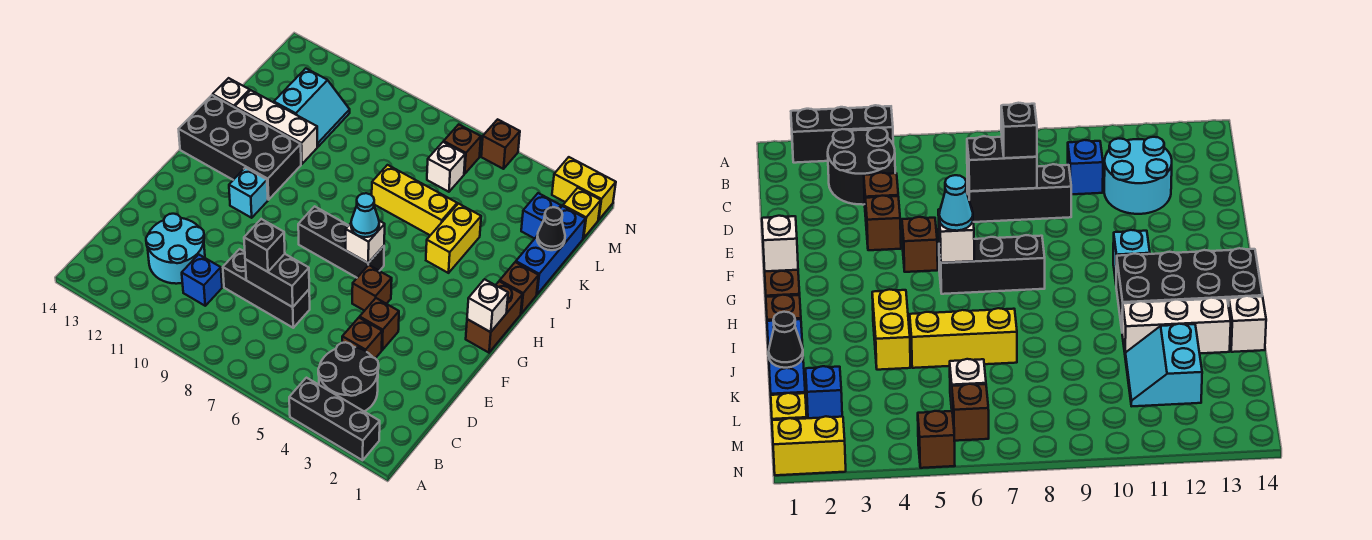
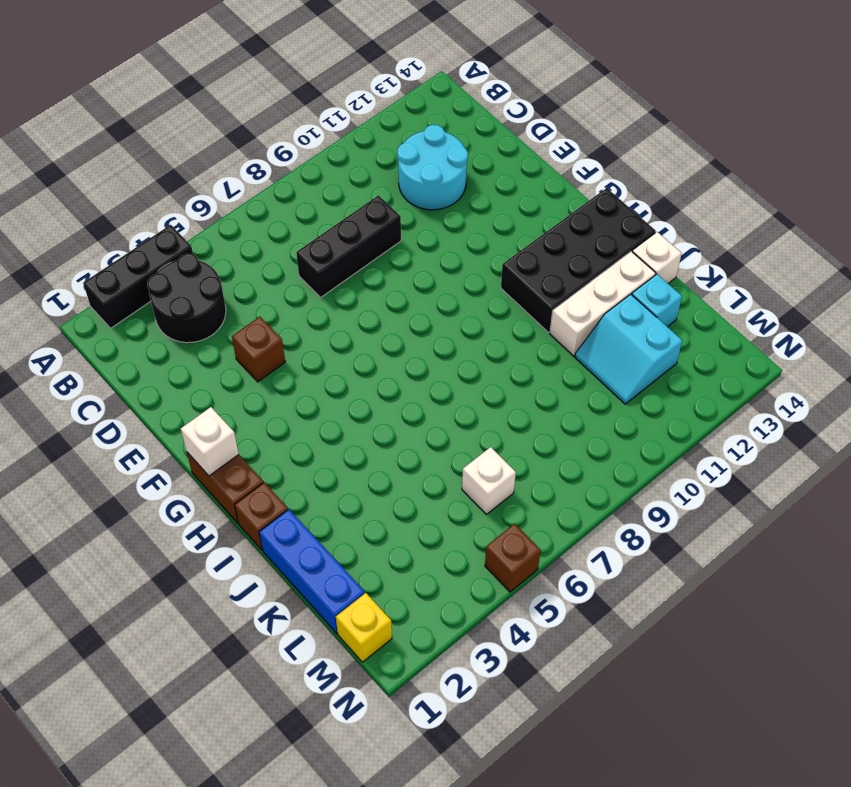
cyan 1x1 brick [632,274,682,327] -> cyan 1x1 brick moved to [229,168,268,218]
none -> blue 1x1 brick [182,254,222,306]
none -> brown 1x1 brick [342,318,382,358]
none -> brown 1x1 brick [352,265,392,311]
none -> black 1x3 brick [298,206,384,278]

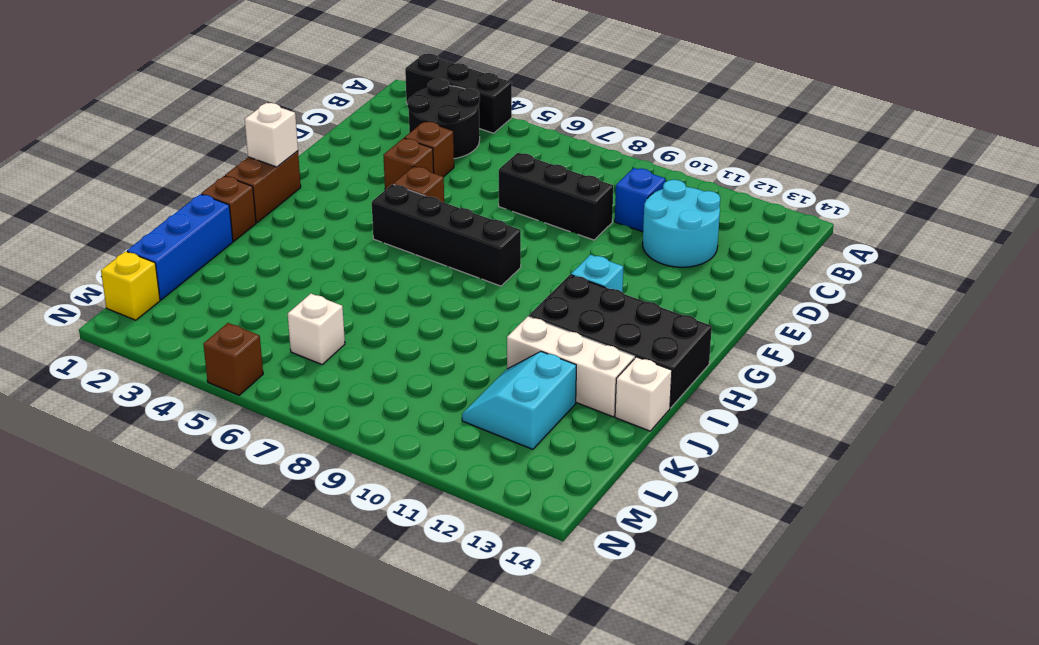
black 1x4 brick [372,184,521,286] -> black 1x3 brick [298,206,384,278]
none -> yellow 1x2 brick [426,204,481,273]
none -> yellow 1x3 brick [372,165,457,235]
none -> blue 1x1 brick [521,193,561,239]
none -> brown 1x1 brick [444,124,481,174]

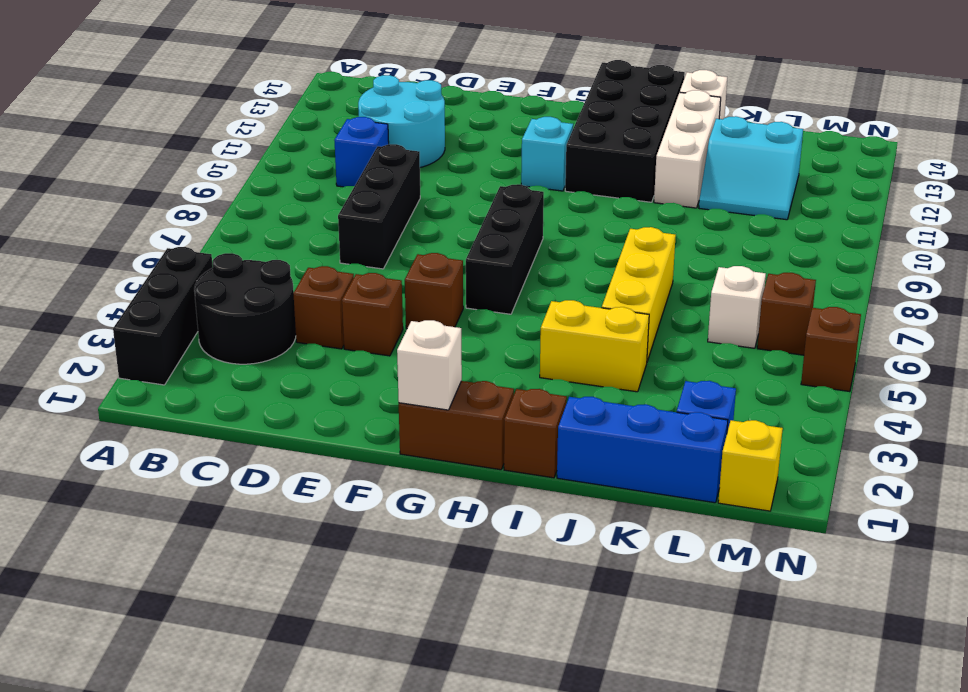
none -> yellow 1x2 brick [552,157,616,220]
none -> black 1x2 brick [245,254,309,307]
none -> white 1x1 brick [346,221,385,263]
none -> black 1x1 cone [537,207,565,250]

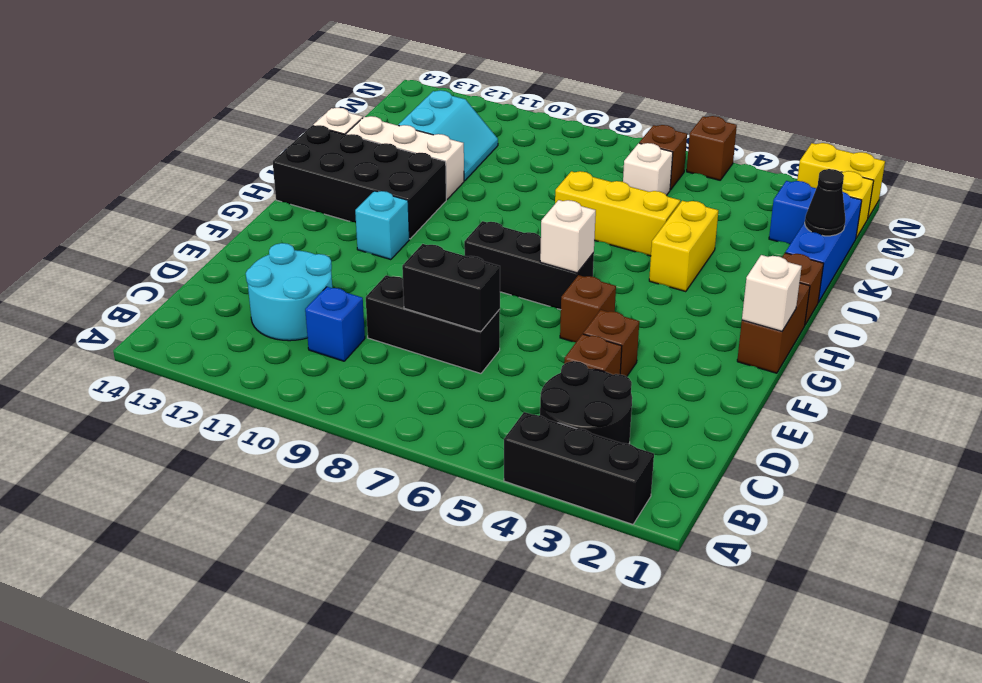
none -> black 1x1 brick [244,219,285,272]
none -> cyan 1x1 cone [351,193,379,237]

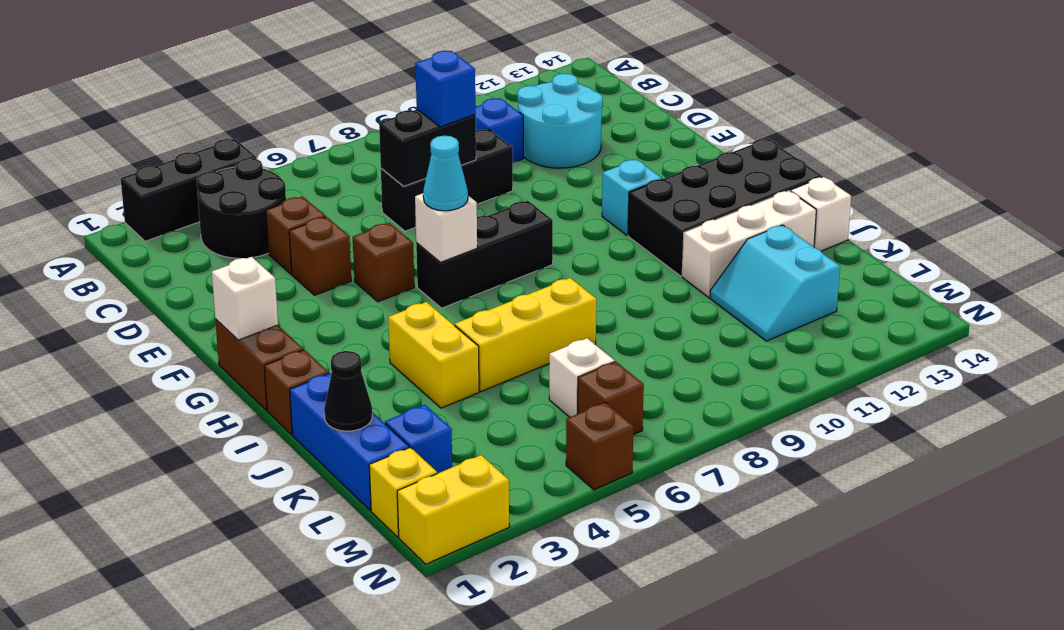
blue 1x1 brick [415,51,476,127] -> black 1x1 brick [244,219,285,272]

